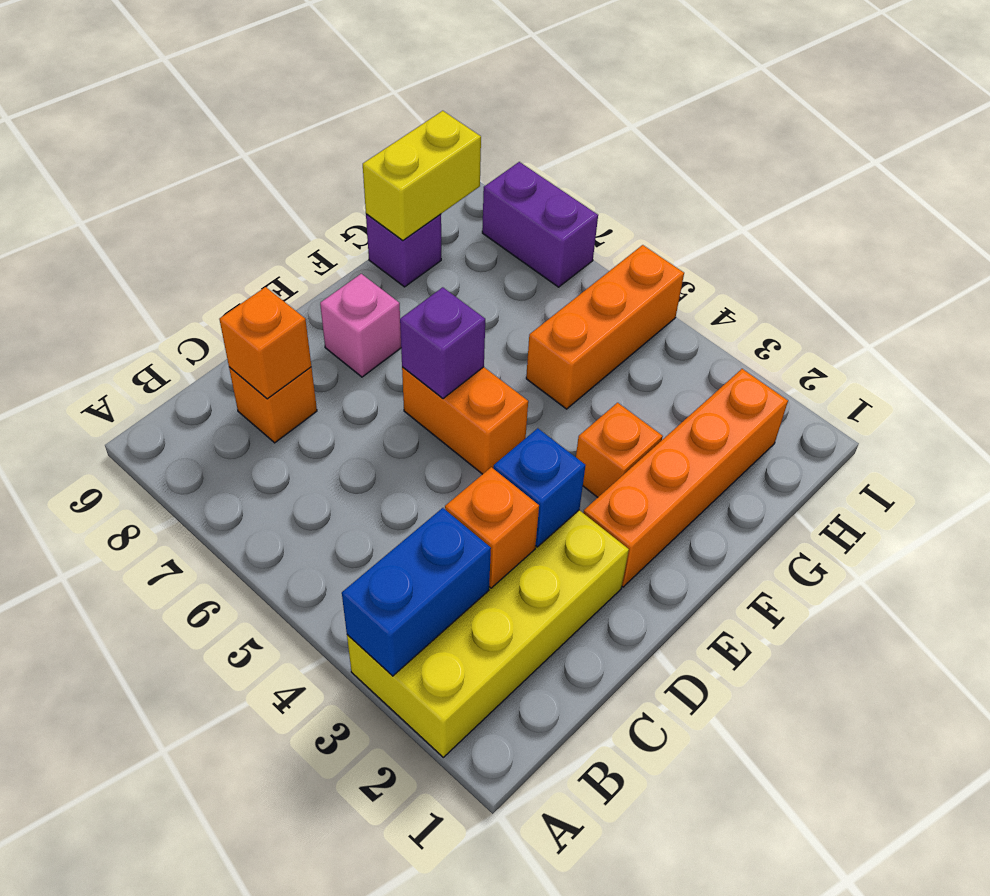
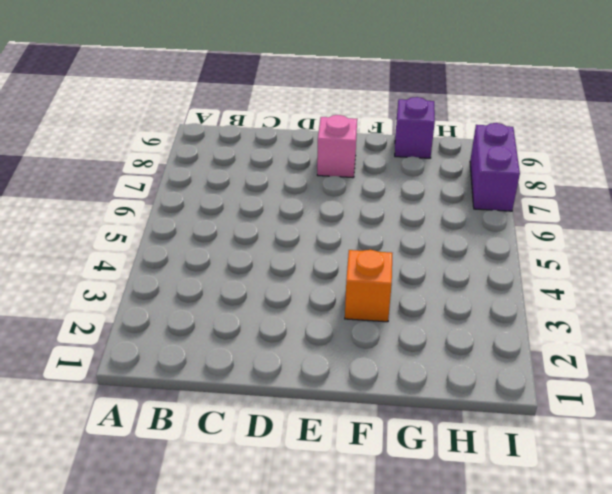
none -> yellow 2x4 brick [347,510,629,757]
none -> orange 1x1 brick [229,367,317,443]
none -> orange 1x4 brick [583,369,788,587]

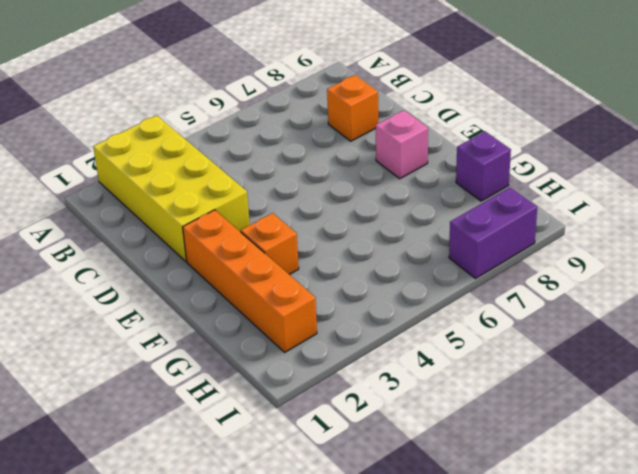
none -> orange 1x2 brick [402,367,528,474]
none -> orange 1x3 brick [526,245,684,409]
none -> blue 1x2 brick [342,508,491,676]

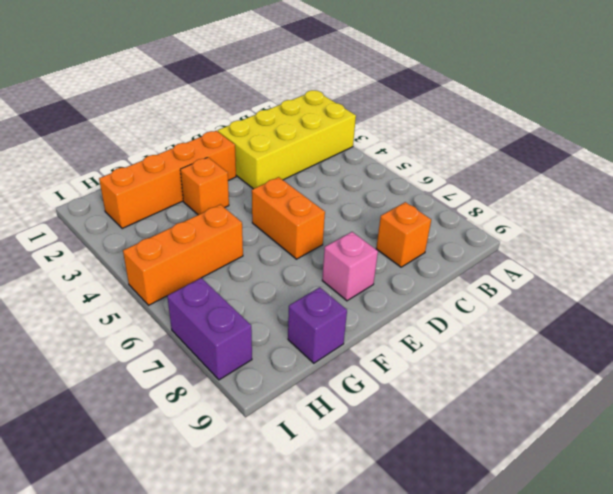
none -> blue 1x2 brick [342,508,491,676]
none -> orange 1x1 brick [445,467,539,588]
none -> orange 1x1 brick [219,287,311,399]

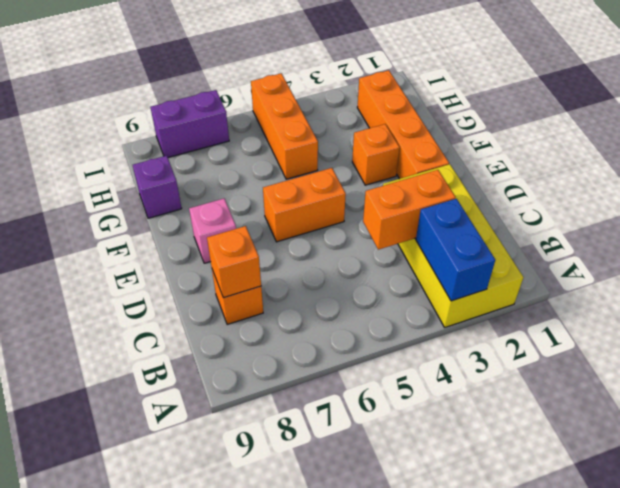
orange 1x2 brick [363,170,456,250] -> orange 1x1 brick [445,467,539,588]
none -> blue 1x1 brick [493,428,585,547]
none -> purple 1x1 brick [400,287,485,399]
none -> yellow 1x2 brick [363,111,481,241]

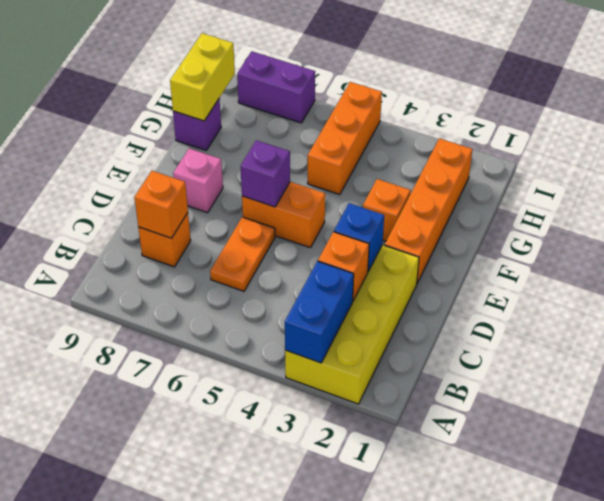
orange 1x2 plate [210,217,275,291] -> none

